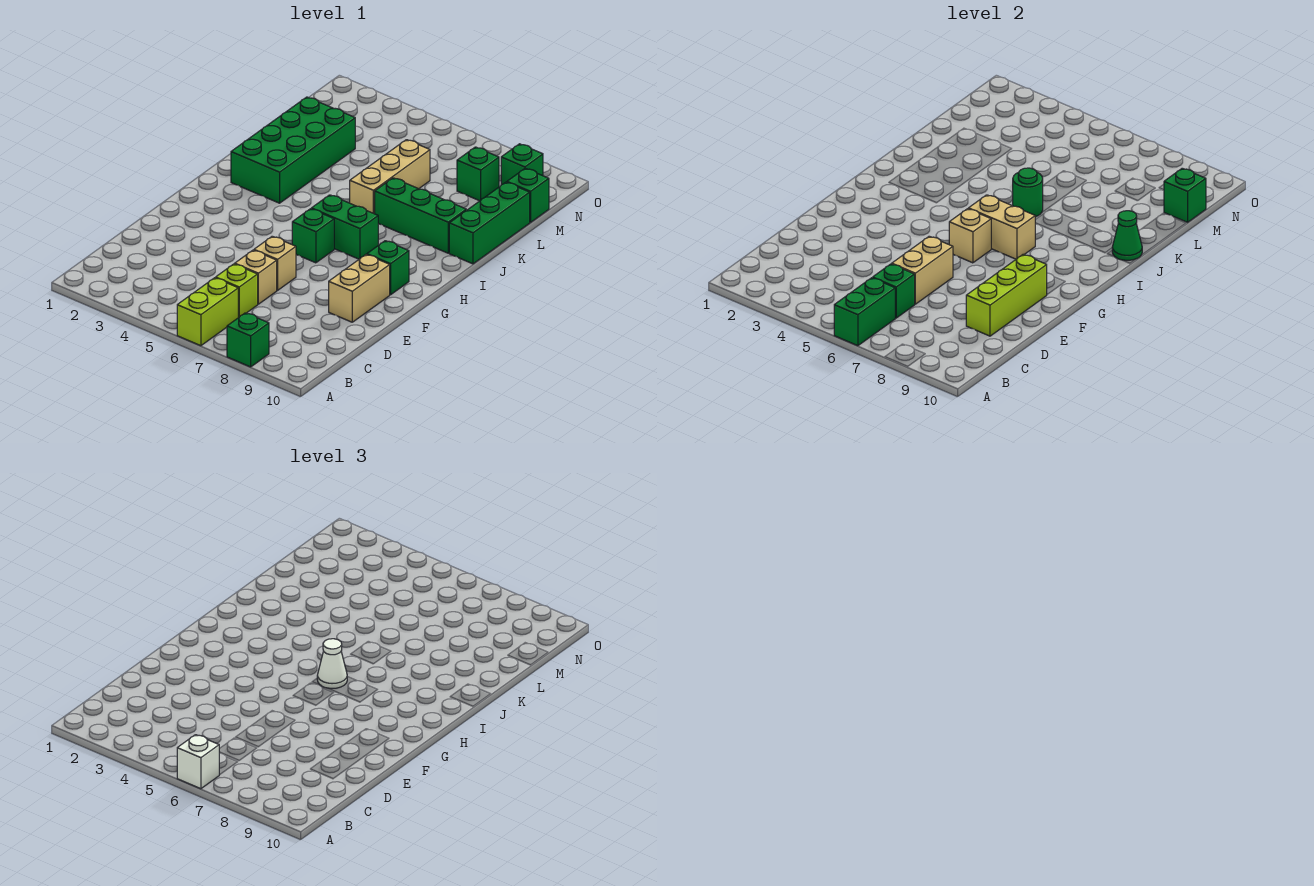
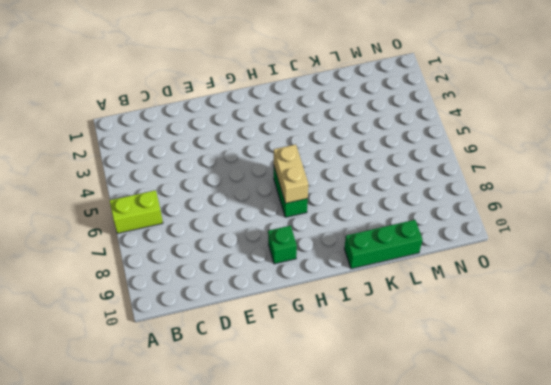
none -> green 1x1 brick [227,313,269,367]
none -> lime 1x1 brick [216,264,258,318]
none -> tan 1x1 brick [235,250,277,304]

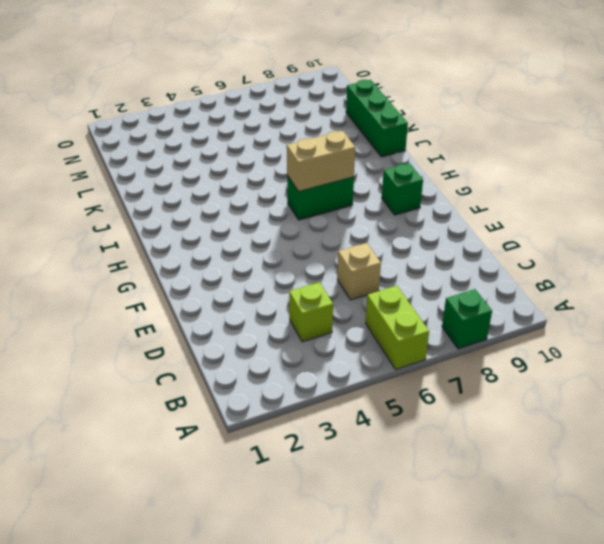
lime 1x1 brick [289,282,333,342] -> lime 1x1 brick moved to [216,264,258,318]
none -> tan 1x1 brick [254,236,296,290]
none -> tan 1x2 brick [329,255,390,322]
none -> green 1x1 brick [292,209,334,263]

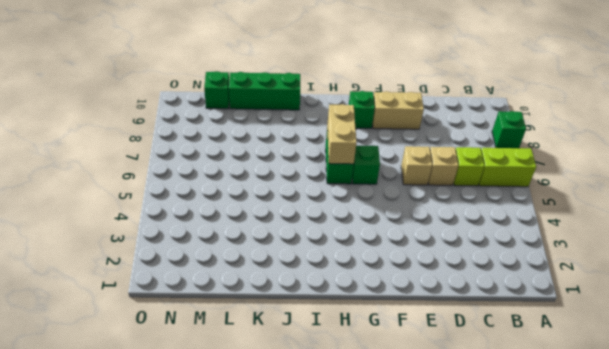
none -> green 2x4 brick [231,97,355,203]
none -> tan 1x3 brick [350,140,430,214]
none -> green 1x3 brick [375,178,466,253]

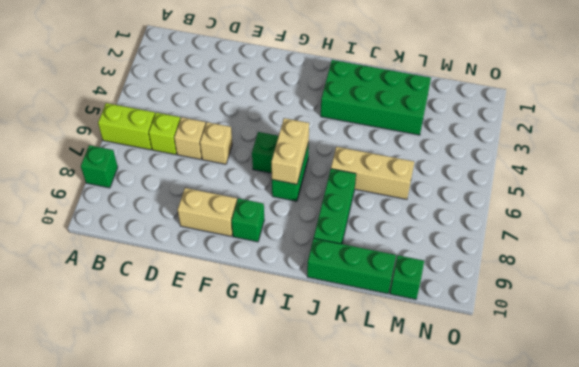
none -> green 1x1 brick [457,147,499,201]
none -> green 1x1 brick [501,144,543,185]
none -> green 1x2 brick [834,278,895,346]

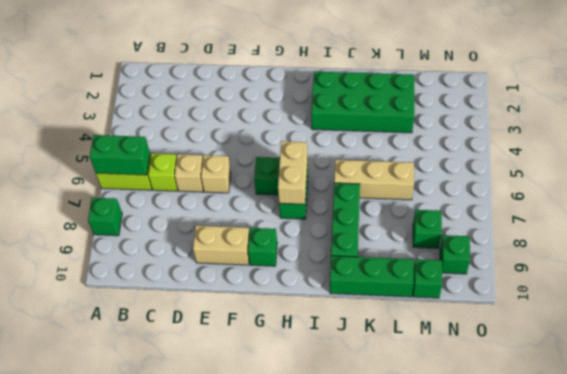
none -> green 1x1 brick [873,264,915,318]
none -> tan 1x2 brick [892,236,953,304]
none -> lime 1x3 brick [966,255,1047,336]

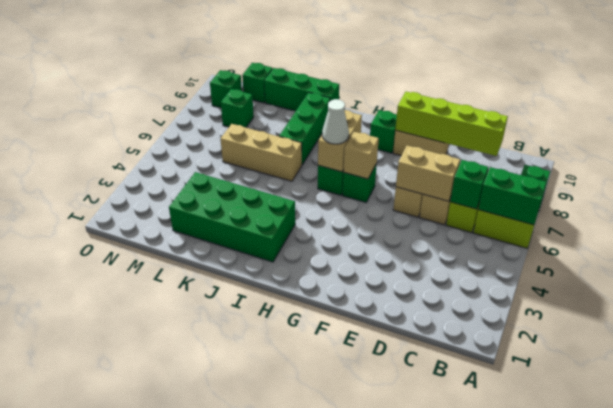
lime 1x4 brick [395,92,508,156] -> lime 1x3 brick [966,255,1047,336]
none -> green 1x1 round brick [1013,168,1043,217]
none -> green 1x1 cone [1112,211,1142,260]
none -> green 1x1 brick [1164,168,1206,222]

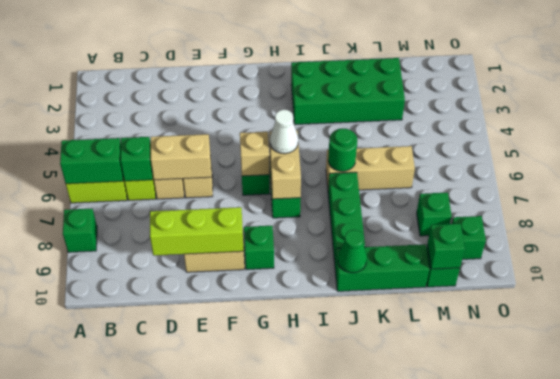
none -> white 1x1 brick [177,735,219,789]

